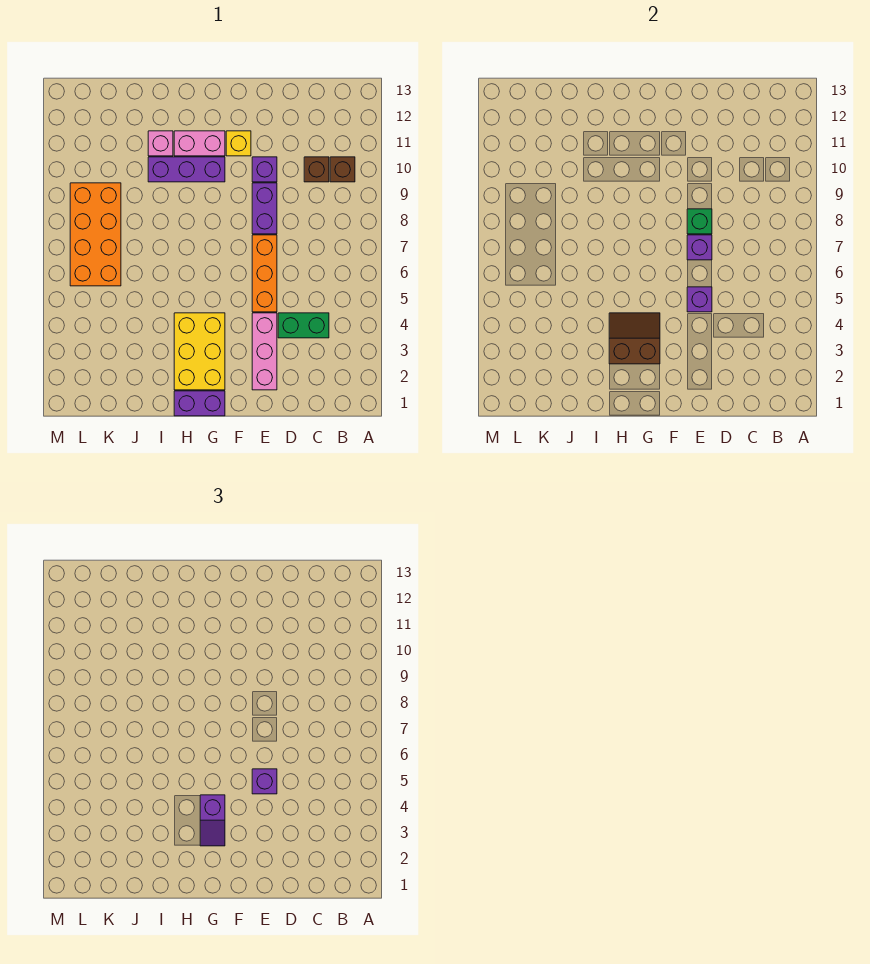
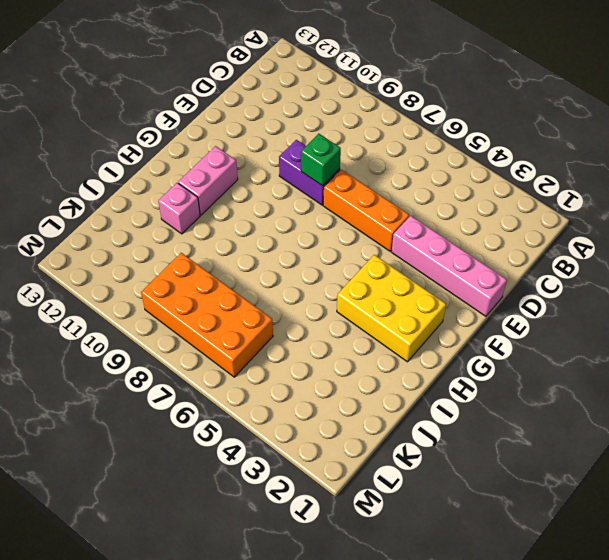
pink 1x4 brick [392,216,507,316] -> pink 1x3 brick [252,313,277,390]
none -> brown 1x1 brick [330,157,355,182]
none -> green 1x2 brick [278,313,329,338]
none -> brown 1x1 brick [304,157,329,182]

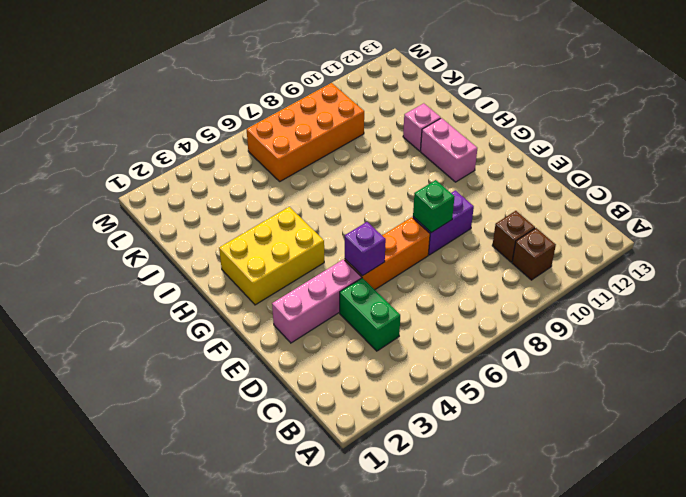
none -> purple 1x1 brick [252,157,277,182]
none -> yellow 1x1 brick [226,131,251,156]
none -> purple 1x2 brick [174,391,225,416]

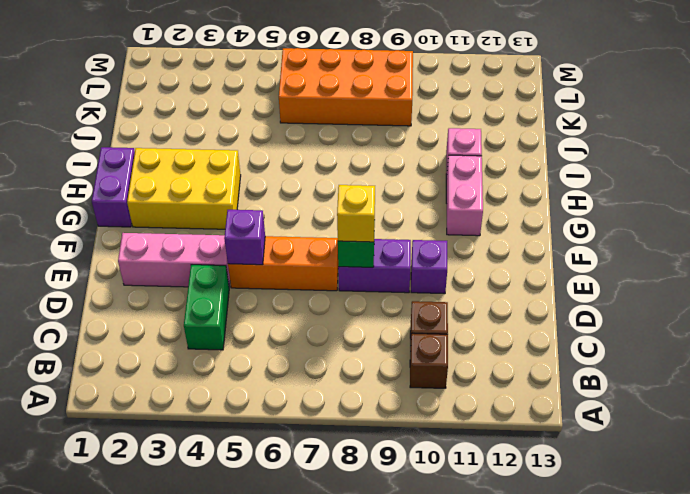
yellow 1x1 brick [337,185,375,242] -> yellow 1x1 brick moved to [226,131,251,156]
none -> purple 1x3 brick [148,157,225,182]
none -> purple 1x1 brick [687,235,712,260]
none -> brown 2x2 slope [609,313,660,364]

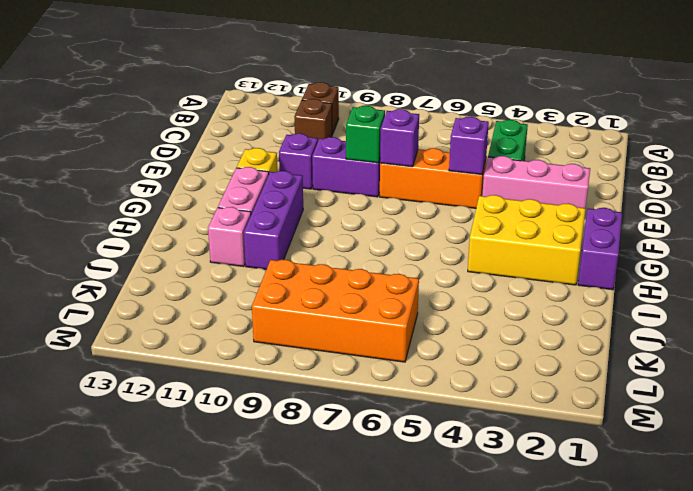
none -> brown 2x2 slope [609,313,660,364]
none -> purple 1x1 brick [252,769,277,794]
none -> purple 1x2 slope [200,795,225,846]

